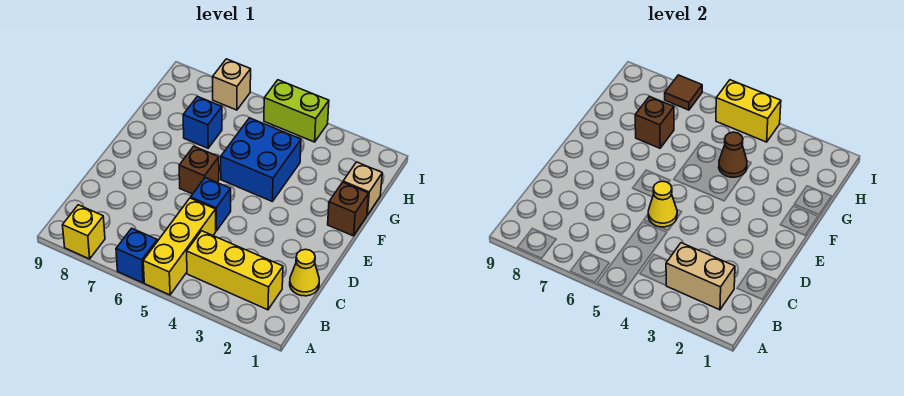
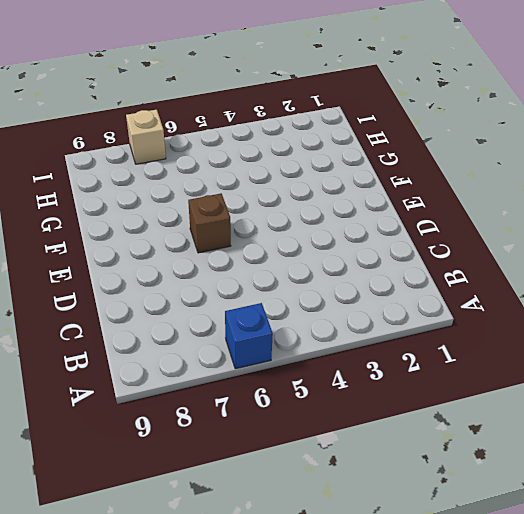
none -> yellow 1x3 brick [143,198,216,295]
none -> yellow 1x1 brick [63,205,105,259]
none -> yellow 1x3 brick [187,231,283,310]

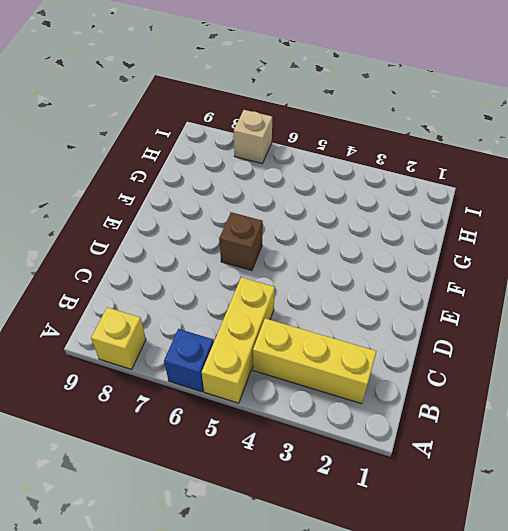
none -> yellow 1x1 cone [290,249,319,296]
none -> blue 1x1 brick [191,178,231,231]
none -> brown 1x1 brick [328,182,369,236]

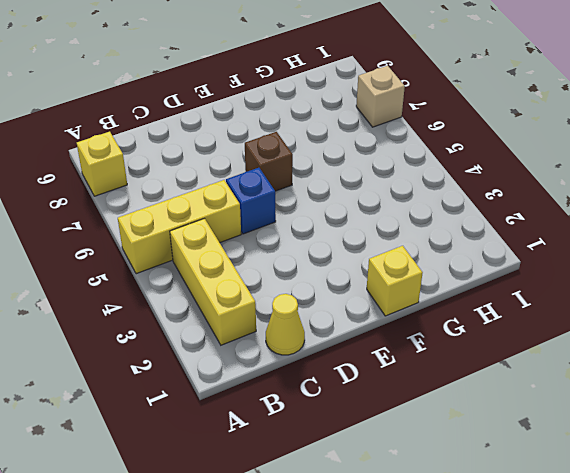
yellow 1x1 brick [367,246,423,316] -> brown 1x1 brick [328,182,369,236]
none -> blue 1x1 brick [116,228,157,283]
none -> blue 2x2 brick [221,118,301,201]
none -> tan 1x1 brick [343,162,382,215]

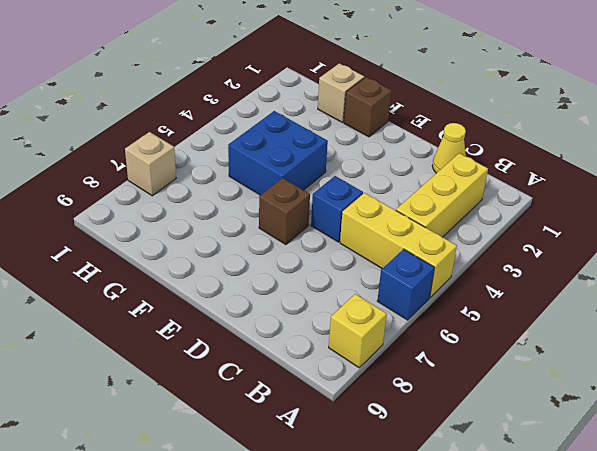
none -> blue 1x1 brick [183,96,222,148]
none -> lime 1x2 brick [264,80,329,142]
none -> tan 1x2 brick [666,243,735,310]

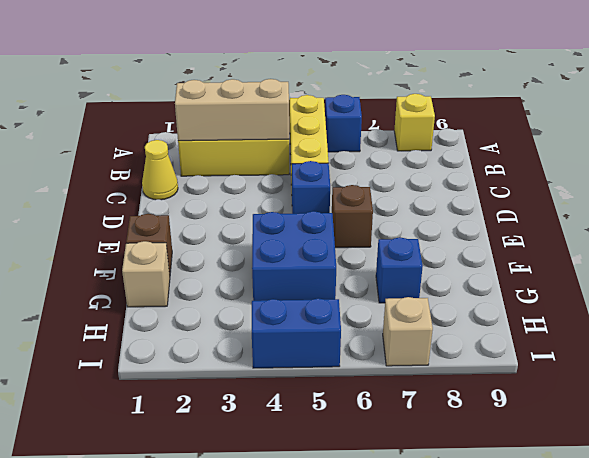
tan 1x3 brick [175,79,289,141] -> tan 1x2 brick [666,243,735,310]
blue 1x2 brick [252,298,341,368] -> lime 1x2 brick [264,80,329,142]
none -> yellow 1x1 cone [648,181,677,227]
none -> brown 1x1 cone [719,132,747,177]
none -> brown 1x1 brick [635,96,674,148]

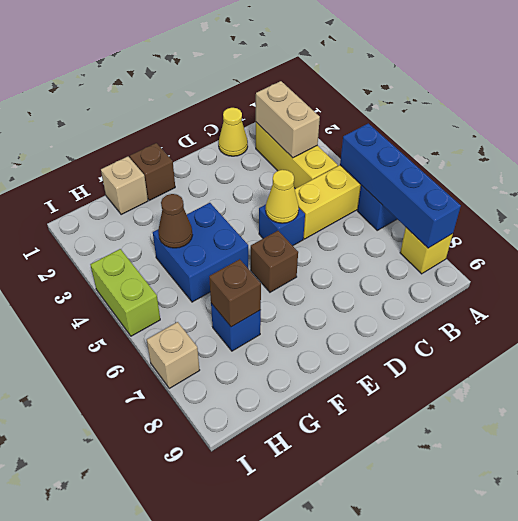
blue 1x4 brick [340,123,461,248] -> none
none -> yellow 1x2 brick [716,80,781,142]
none -> brown 1x1 tile [665,75,702,110]

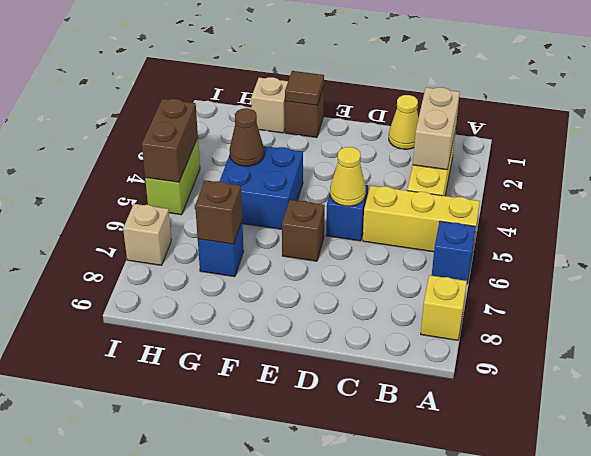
brown 1x1 tile [285,71,324,105] -> brown 1x1 tile moved to [665,75,702,110]
brown 1x2 brick [142,99,198,182] -> yellow 1x2 brick [716,80,781,142]

